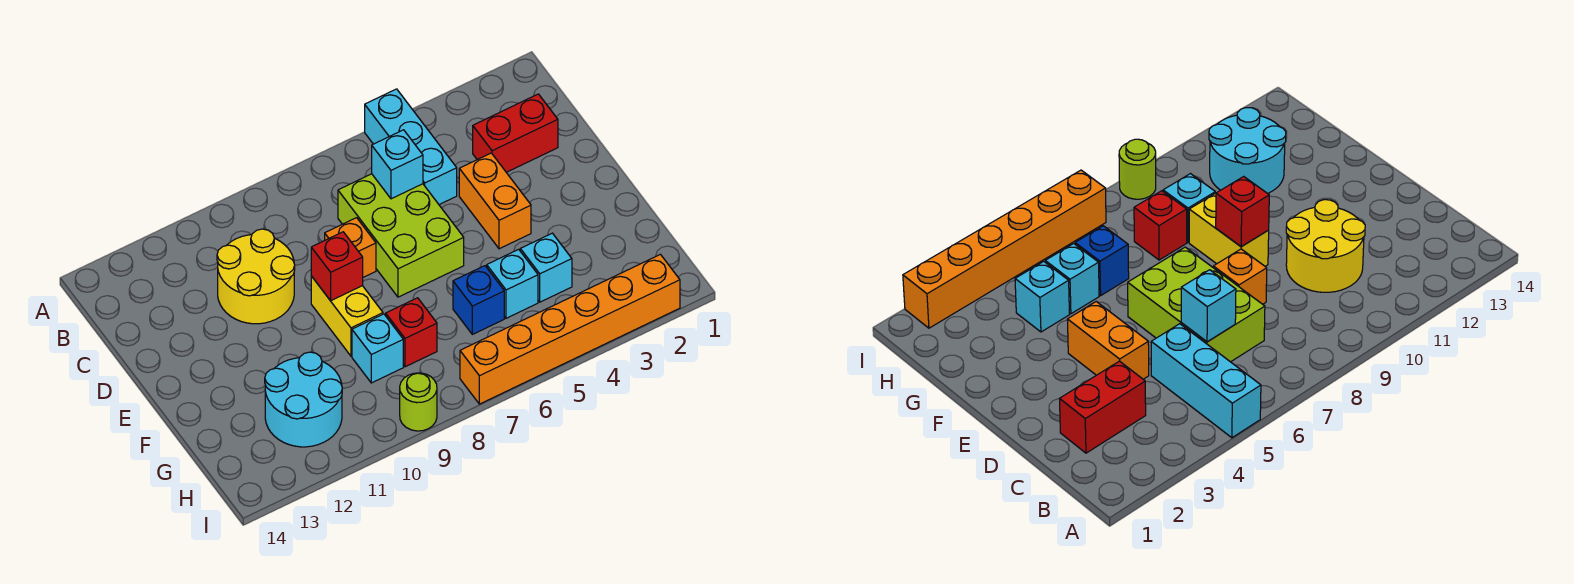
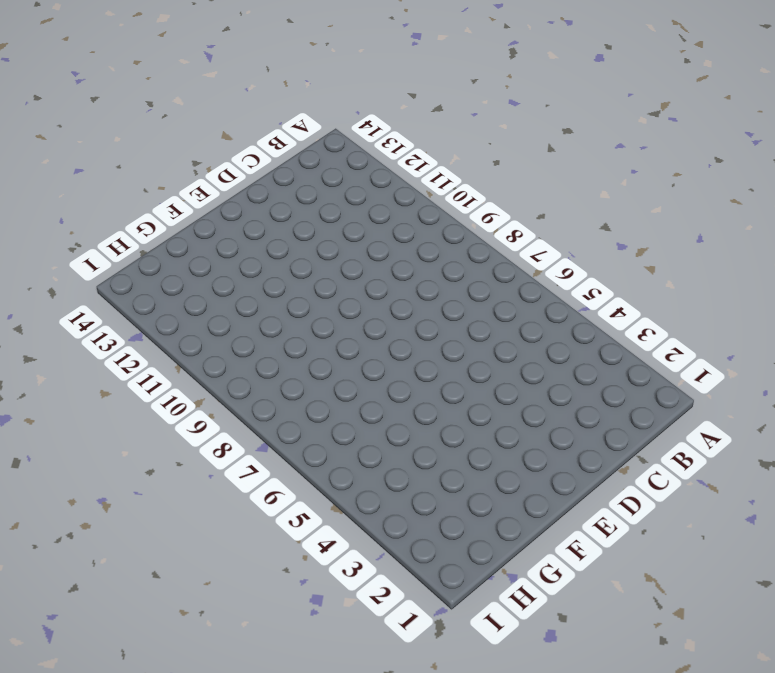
none -> cyan 1x3 brick [365,89,457,205]
none -> red 1x2 brick [473,94,558,172]
none -> lime 2x3 brick [338,174,464,297]

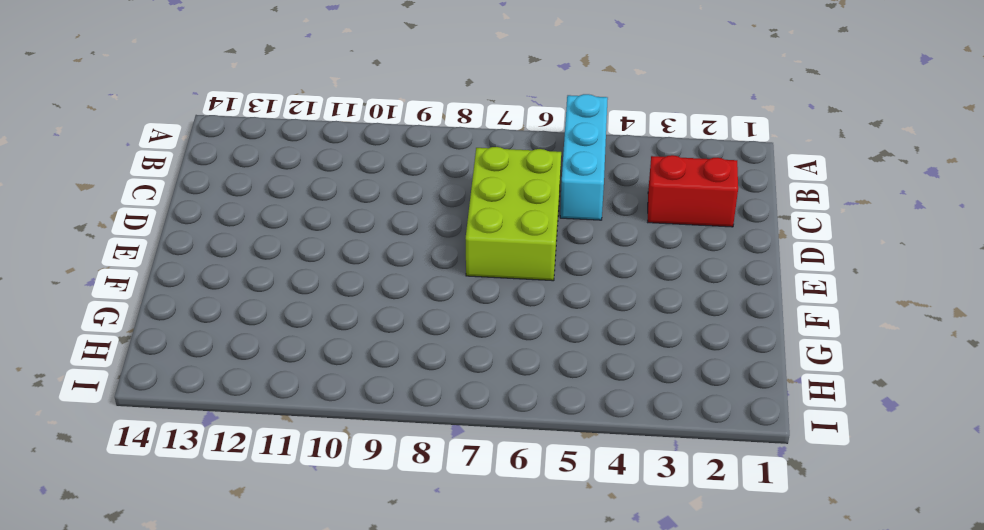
none -> yellow 2x2 round brick [217,229,295,324]
none -> orange 1x2 brick [459,153,531,249]
none -> orange 1x1 brick [325,218,376,277]

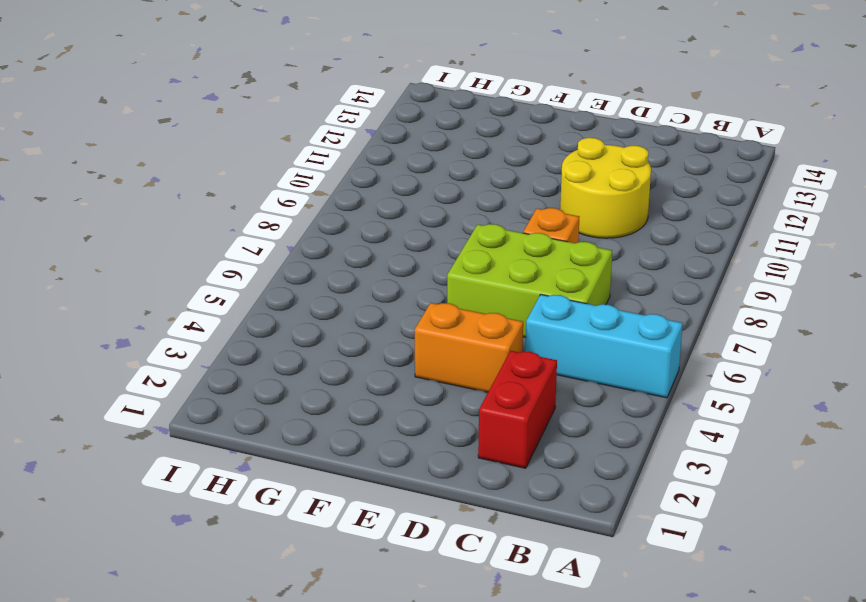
none -> yellow 1x2 brick [311,276,383,356]
none -> cyan 1x1 brick [520,233,572,302]
none -> cyan 1x1 brick [487,249,538,318]

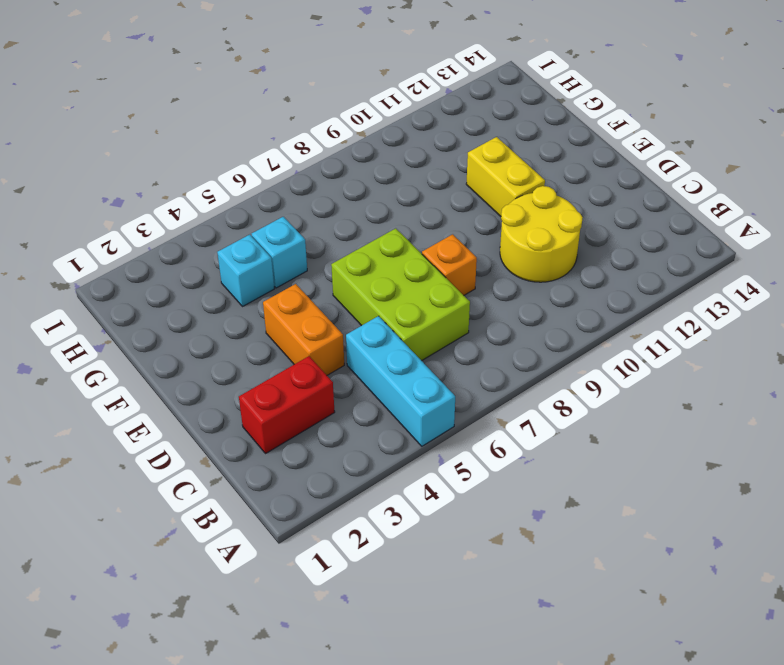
yellow 1x2 brick [466,137,545,216] -> yellow 1x2 brick moved to [311,276,383,356]
none -> blue 1x1 brick [453,266,504,334]
none -> red 1x1 brick [386,298,437,367]
none -> cyan 1x1 brick [352,314,403,383]

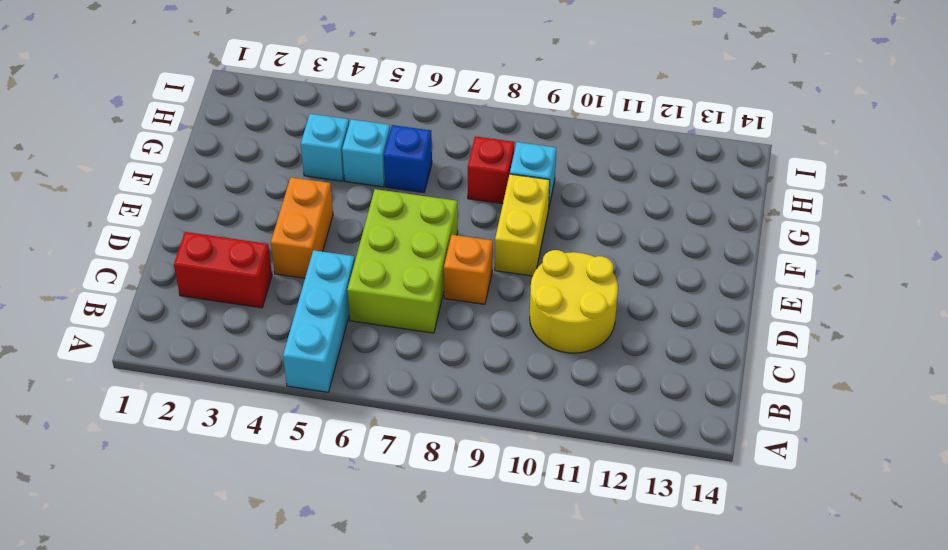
none -> cyan 2x2 round brick [265,352,342,447]
none -> orange 1x6 brick [460,254,680,404]
none -> lime 1x1 round brick [400,373,437,431]

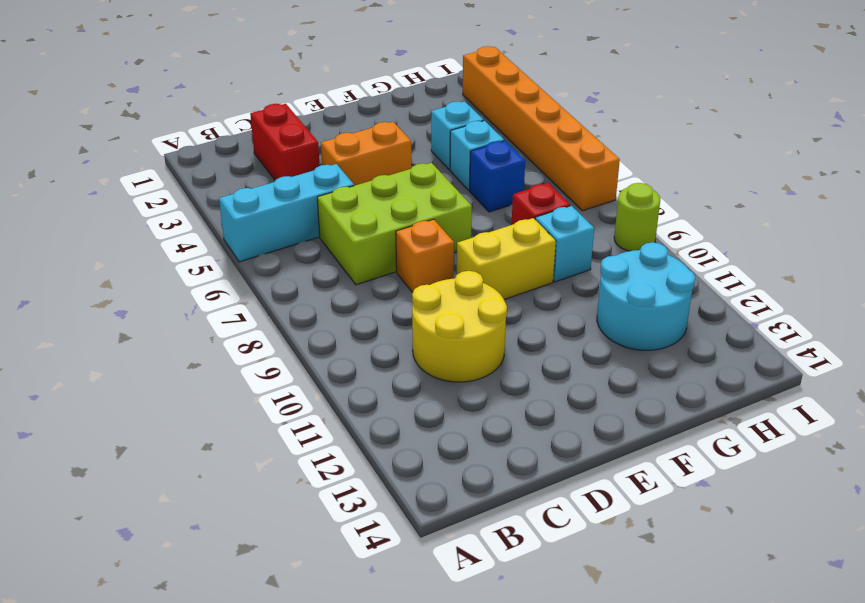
none -> cyan 1x1 brick [372,130,423,199]
none -> red 1x1 brick [311,232,363,301]

